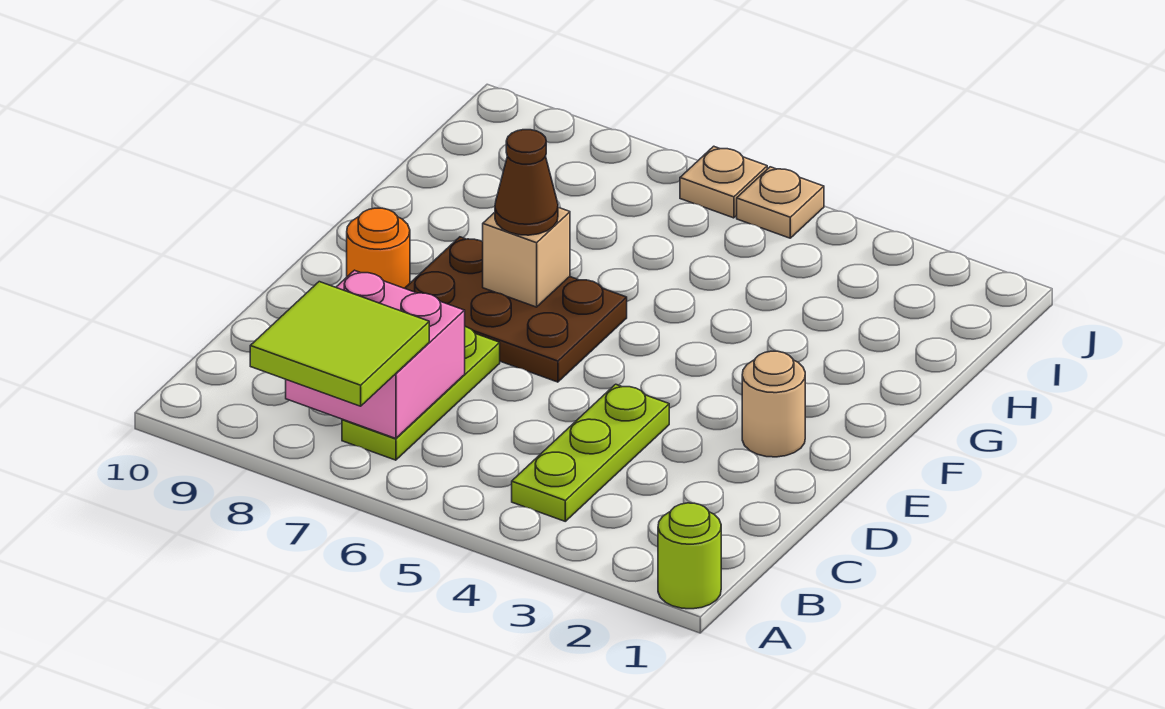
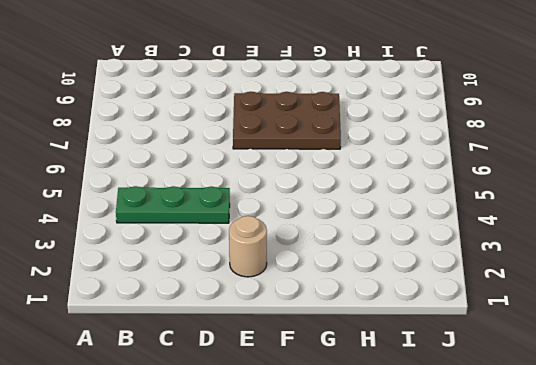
green 1x3 plate [116,186,230,223] -> lime 1x3 plate [512,384,669,521]
brown 2x3 plate [233,92,341,149] -> brown 2x3 plate turned to [405,237,627,382]
none -> lime 1x1 round brick [658,503,721,609]
none -> lime 1x3 plate [342,327,500,460]
none -> orange 1x1 round brick [347,208,410,288]

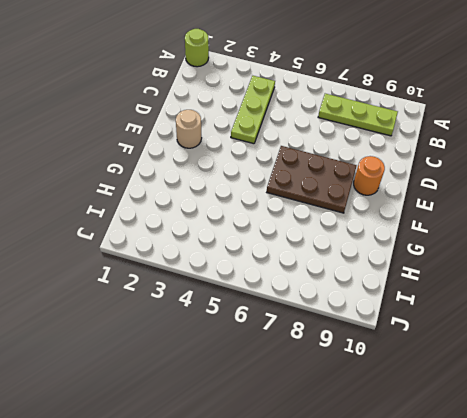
lime 1x3 plate [318,94,398,136] -> lime 1x3 plate turned to [342,327,500,460]
none -> tan 1x1 plate [737,167,824,238]
none -> tan 1x1 plate [680,146,767,218]
none -> pink 2x2 brick [286,270,465,439]

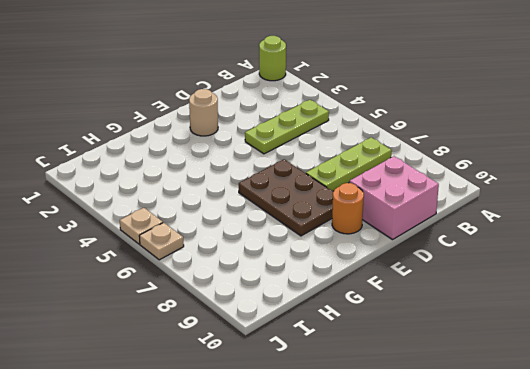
pink 2x2 brick [350,156,439,240] -> pink 2x2 brick moved to [286,270,465,439]
none -> tan 1x1 brick [483,207,570,307]
none -> lime 2x2 tile [250,282,429,406]
none -> brown 1x1 cone [495,130,558,235]

